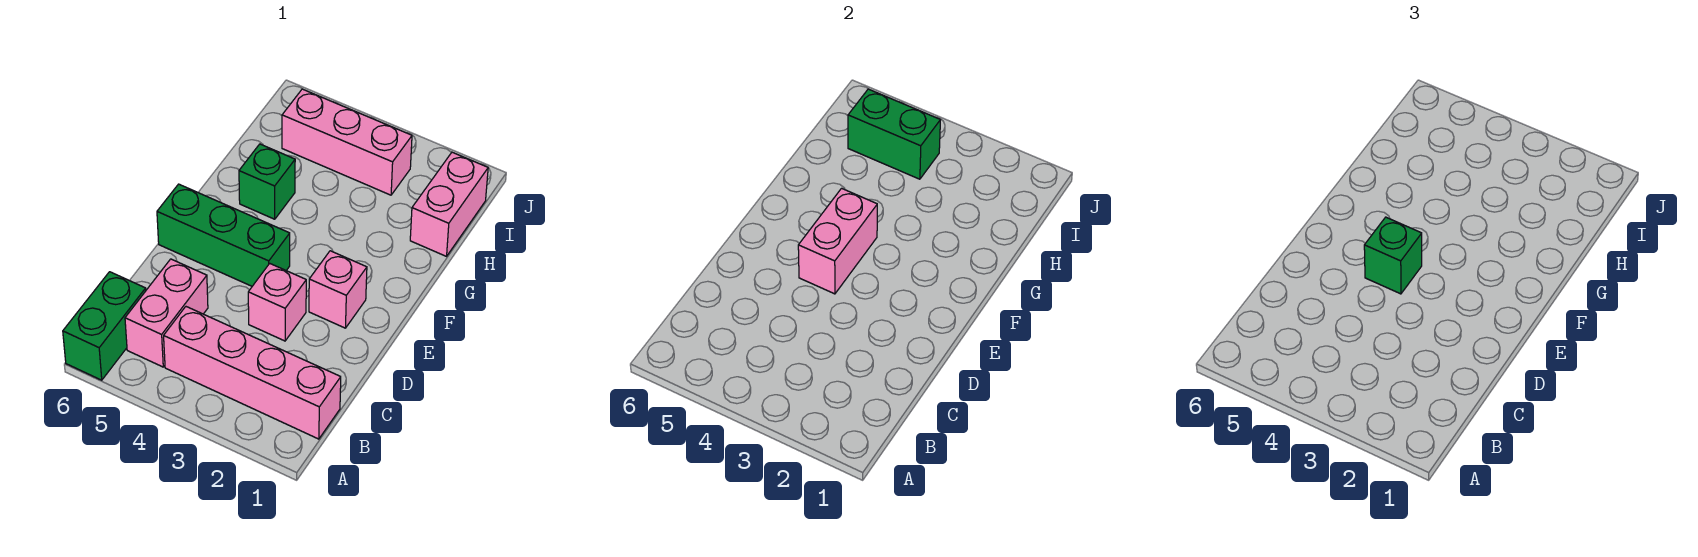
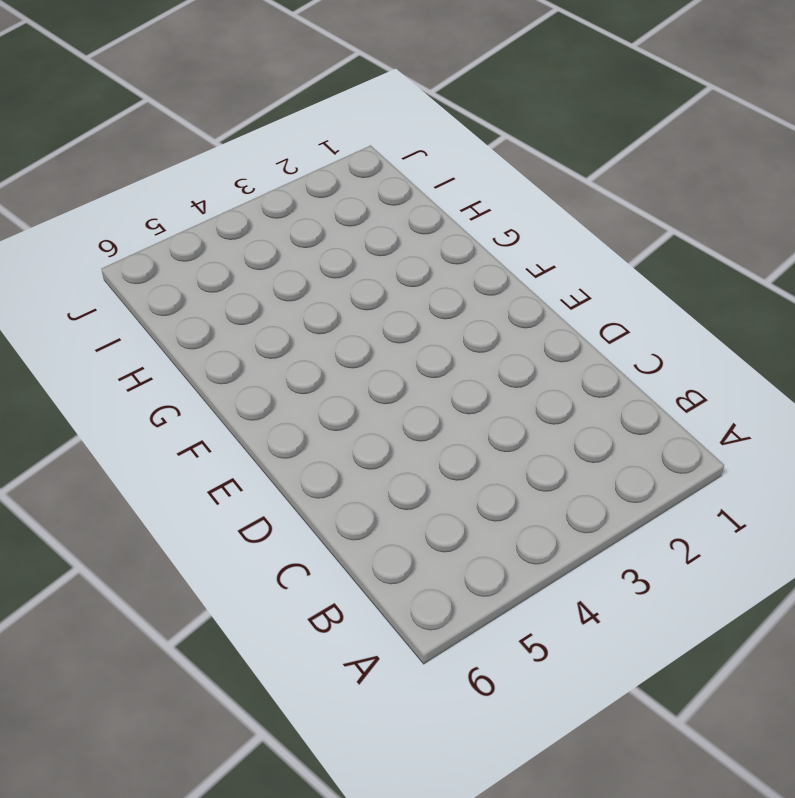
none -> green 1x2 brick [63,272,146,380]
none -> pink 1x4 brick [164,307,341,439]
none -> pink 1x2 brick [125,259,208,367]

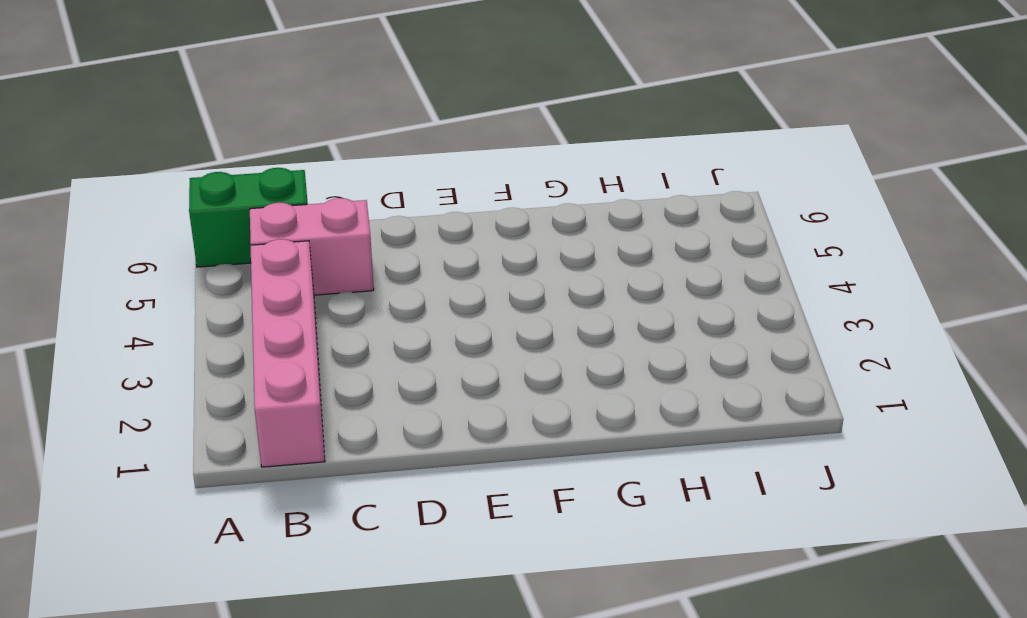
none -> pink 1x1 brick [248,264,306,341]
none -> pink 1x1 brick [309,251,367,328]
none -> green 1x3 brick [157,184,290,286]

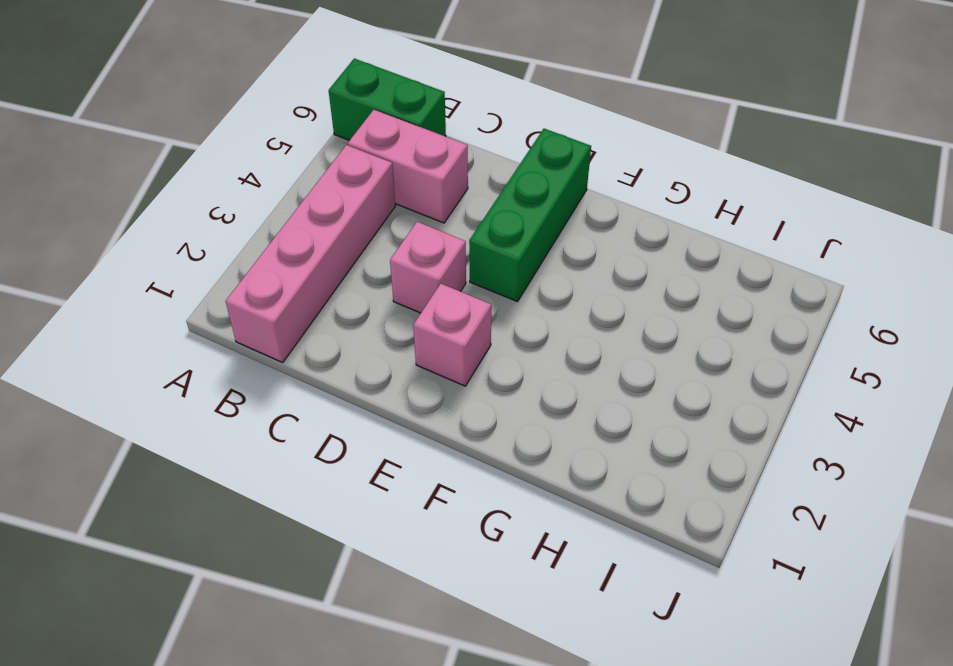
none -> green 1x1 brick [239,144,295,219]
none -> pink 1x2 brick [410,152,488,256]
none -> pink 1x3 brick [282,89,412,195]

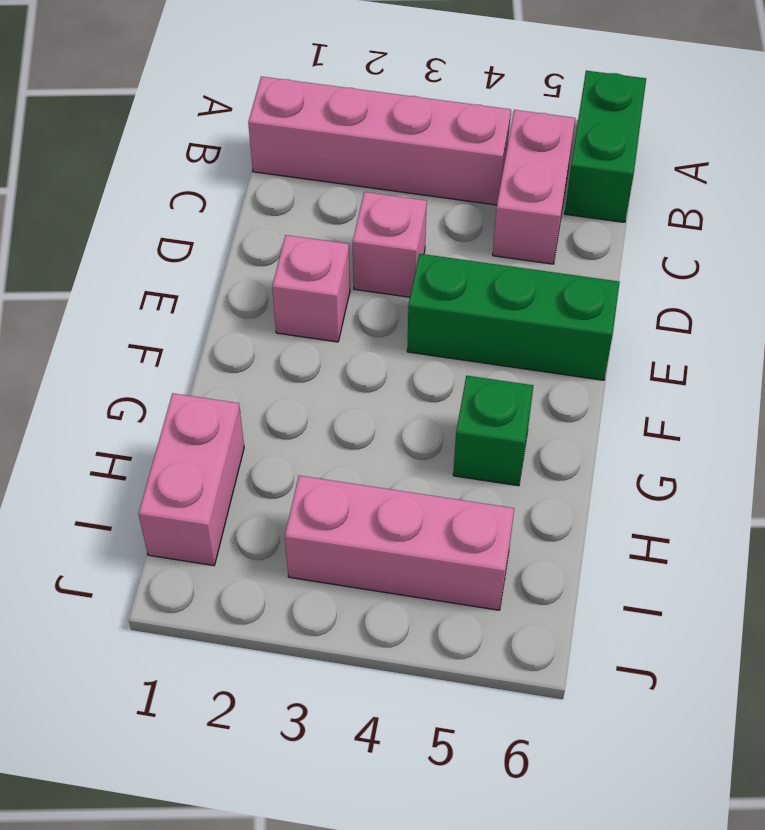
none -> pink 1x2 brick [798,188,877,294]
none -> green 1x2 brick [848,89,940,179]
none -> green 1x1 brick [1364,217,1422,294]

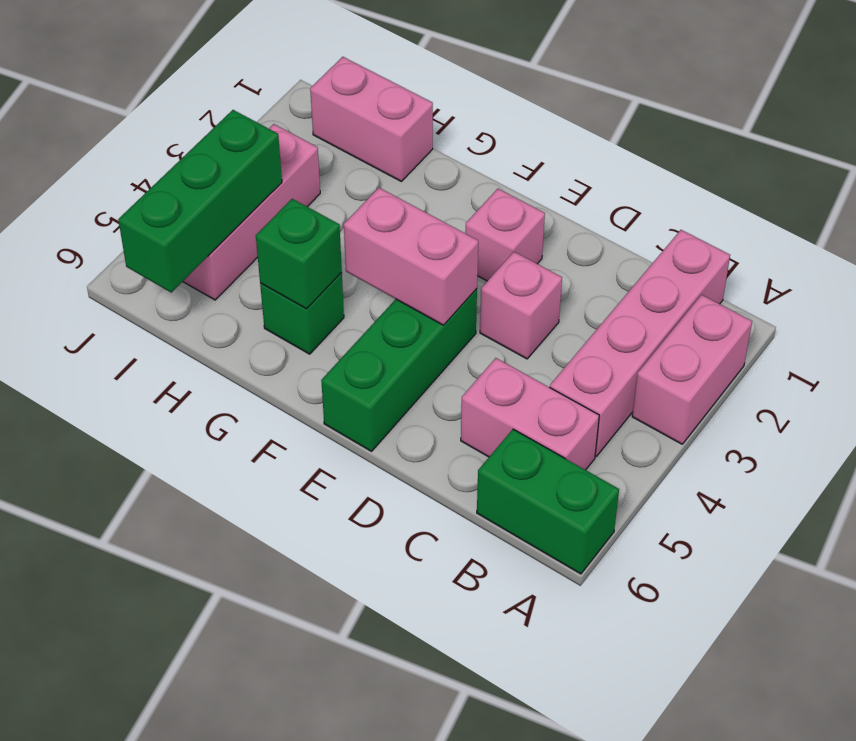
pink 1x2 brick [632,295,752,444] -> none
green 1x1 brick [256,199,342,309] -> green 1x1 brick moved to [1364,217,1422,294]
green 1x3 brick [118,110,282,292] -> green 1x2 brick [848,89,940,179]

